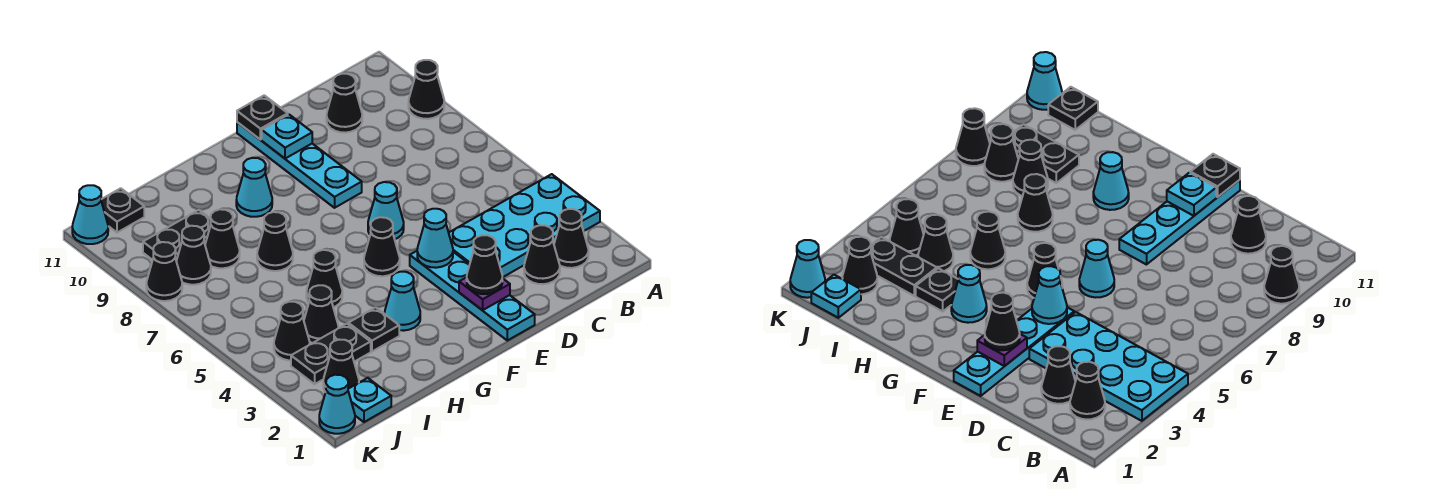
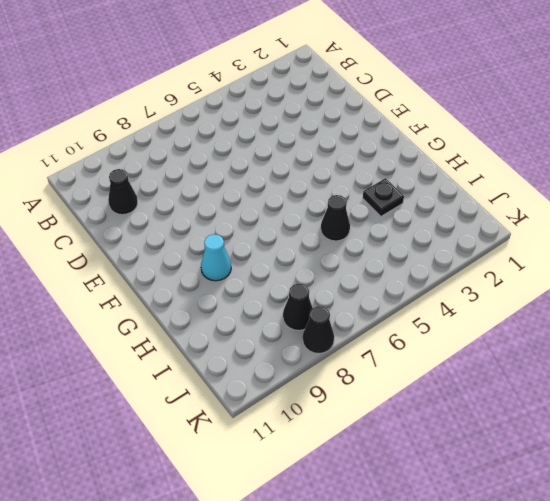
none -> cyan 2x4 plate [449,174,600,277]
none -> black 1x1 cone [408,60,444,119]
none -> black 1x1 cone [554,209,589,268]
none -> black 1x1 cone [524,225,560,284]

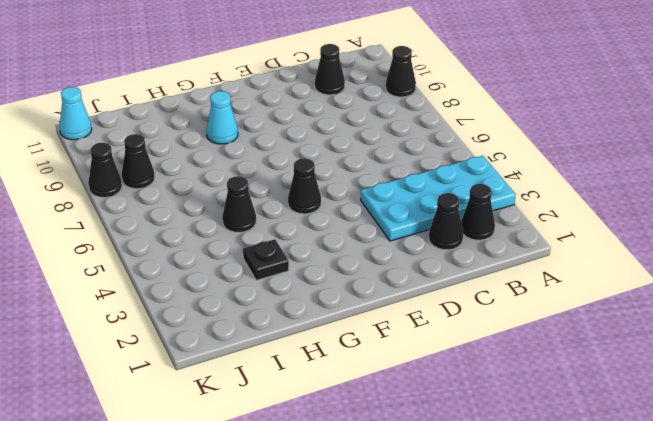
none -> cyan 1x4 plate [410,251,535,340]
none -> cyan 1x1 cone [368,182,404,239]
none -> cyan 1x4 plate [237,122,362,208]
none -> cyan 1x1 cone [385,272,420,331]

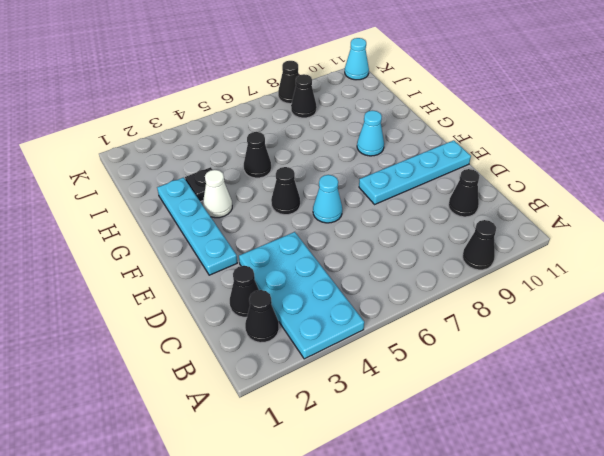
cyan 1x4 plate [157,178,237,275] -> cyan 1x4 plate turned to [410,251,535,340]
white 1x1 cone [203,170,232,218] -> cyan 1x1 cone [385,272,420,331]
none -> black 1x1 cone [257,212,293,271]
none -> black 1x2 plate [291,324,371,384]
none -> black 1x1 cone [304,285,338,343]
none -> black 1x1 cone [205,209,240,268]

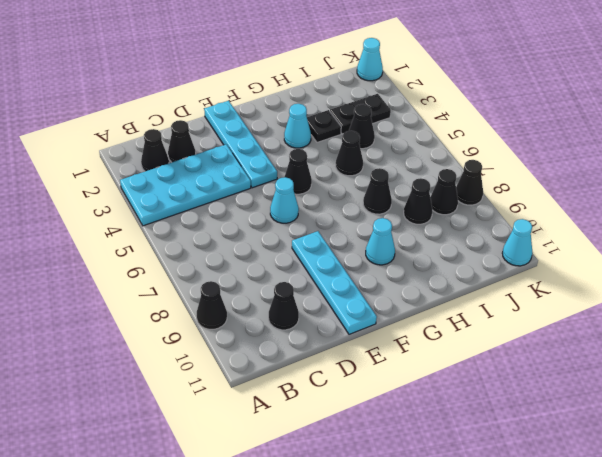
none -> black 1x2 plate [143,210,211,261]
none -> cyan 1x1 plate [348,378,391,422]
none -> black 1x1 cone [323,340,359,392]
none -> black 1x1 cone [274,302,310,360]

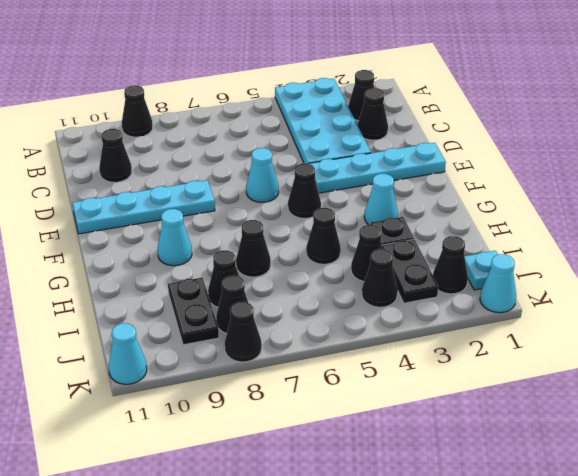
none -> black 1x1 plate [101,188,144,233]
none -> purple 1x1 plate [459,277,510,310]
none -> cyan 1x1 cone [417,209,453,268]
none -> cyan 1x1 plate [262,114,312,159]

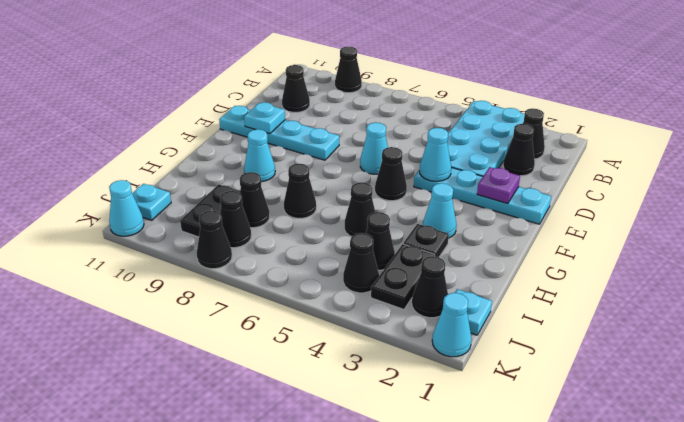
cyan 1x1 plate [132,184,171,220] -> black 1x1 plate [101,188,144,233]
none -> black 1x1 plate [237,95,288,140]
none -> black 1x1 cone [467,235,502,294]

